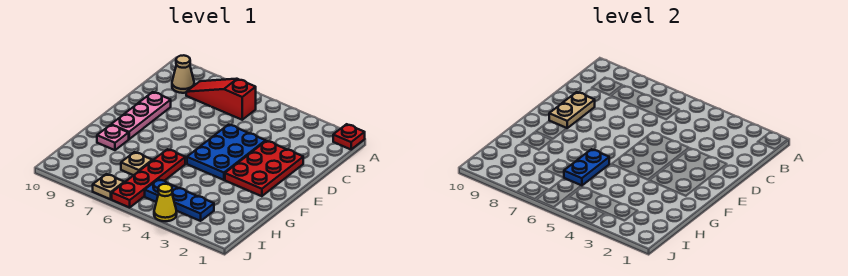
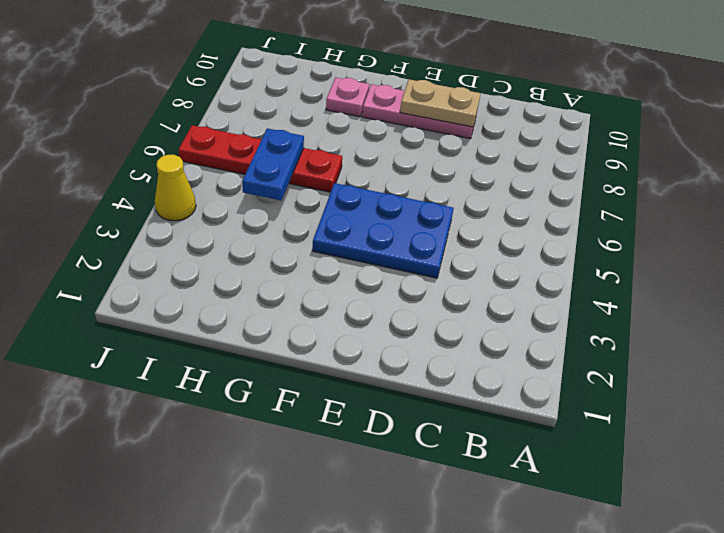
blue 1x2 plate [242,128,304,200] -> blue 1x2 plate turned to [564,149,609,186]
none -> red 1x1 plate [333,124,365,150]
none -> red 1x3 slope [186,79,256,120]
none -> tan 1x1 cone [172,55,194,93]

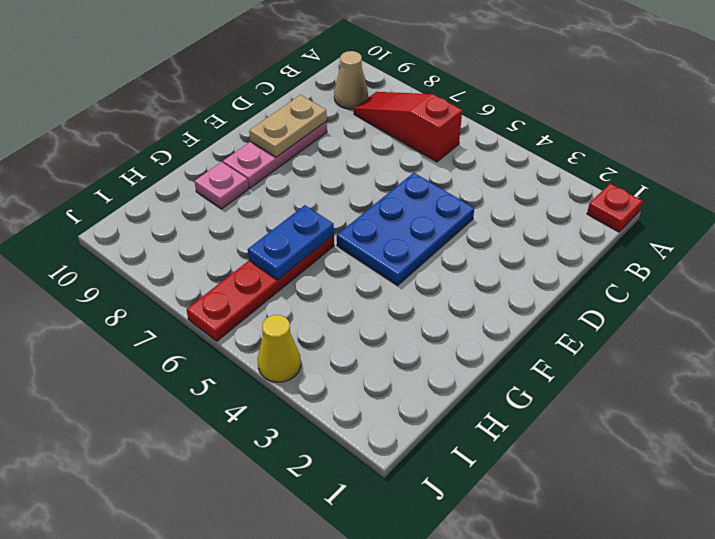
none -> red 2x3 plate [225,141,303,196]
none -> tan 1x1 plate [121,152,152,175]
none -> blue 1x3 plate [145,179,214,221]

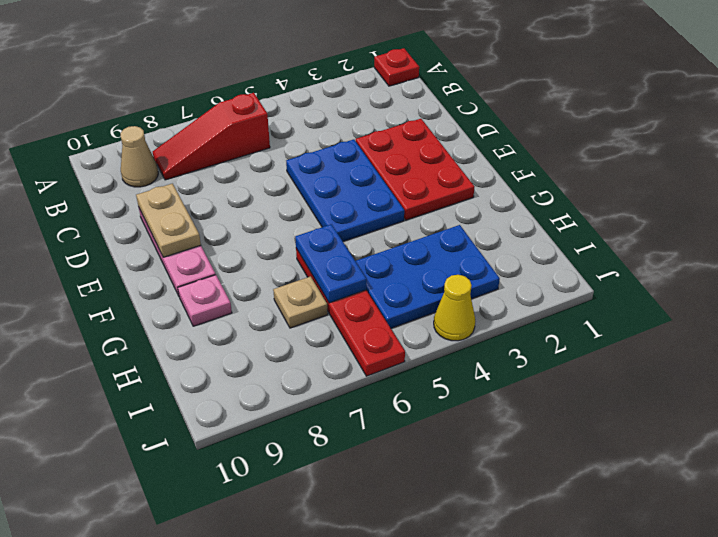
blue 2x3 plate [356,225,500,328] -> blue 1x3 plate [145,179,214,221]
none -> tan 1x1 plate [93,174,124,199]

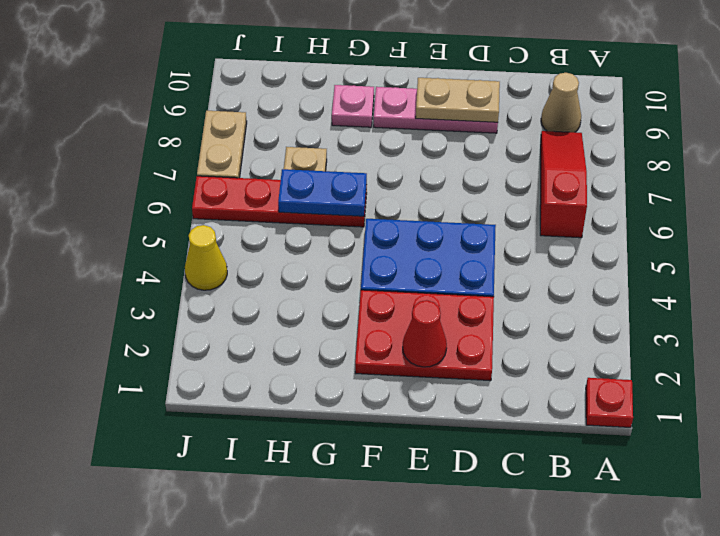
red 1x1 cone [403,300,447,367] -> none
tan 1x2 plate [197,111,247,178] -> tan 1x1 plate [93,174,124,199]
none -> blue 1x3 plate [145,179,214,221]

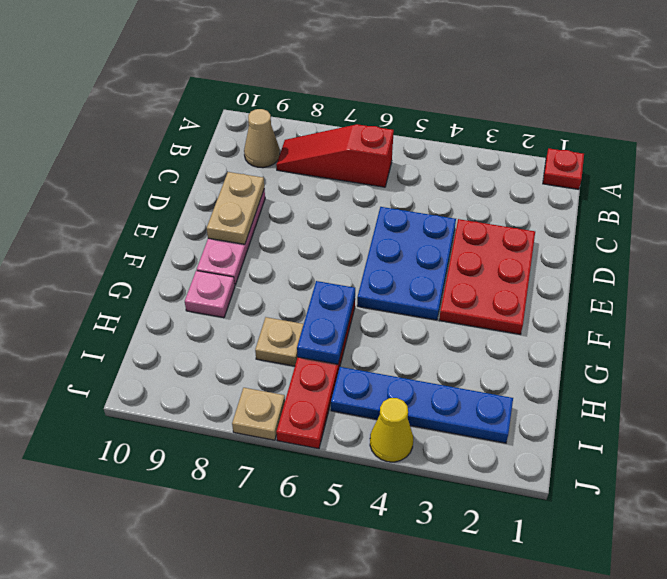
blue 1x4 plate [331,367,513,443] -> blue 1x3 plate [145,179,214,221]

